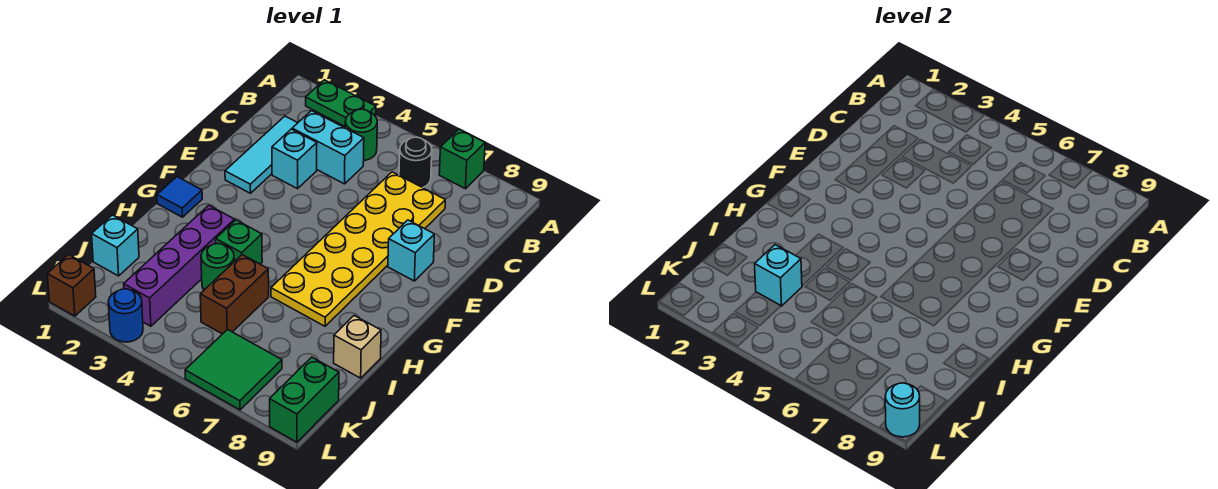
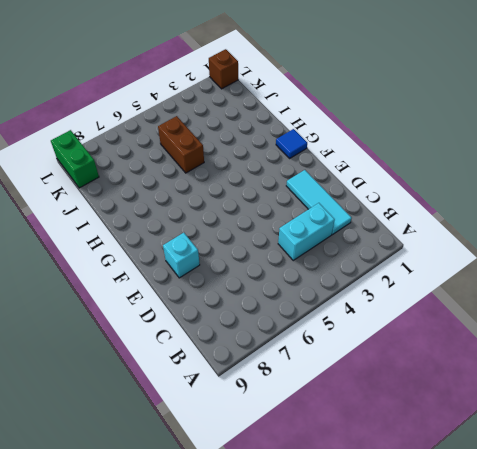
none -> green 1x2 plate [306,80,376,126]
none -> green 1x1 brick [439,129,485,189]
none -> green 1x1 round brick [345,109,377,161]

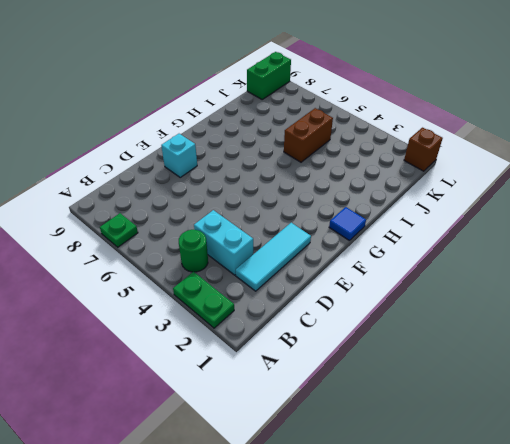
green 1x1 plate [100,213,138,247] -> green 1x1 brick [439,129,485,189]
none -> black 1x1 round brick [399,137,432,188]
none -> yellow 2x6 plate [271,172,445,326]
none -> cyan 1x1 brick [272,129,317,189]

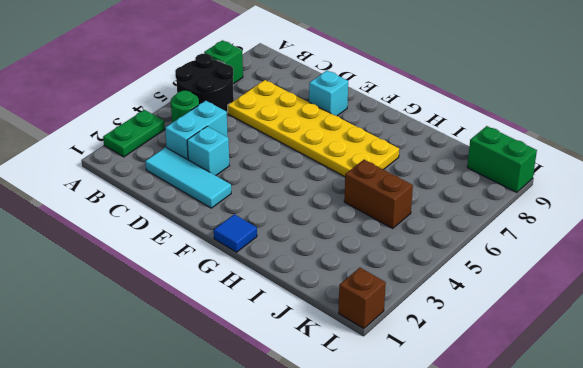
black 2x2 round brick [175,54,234,113] -> black 1x1 round brick [399,137,432,188]
none -> purple 1x4 brick [124,205,235,326]
none -> green 1x1 brick [216,220,262,264]
none -> green 1x1 round brick [201,244,234,290]

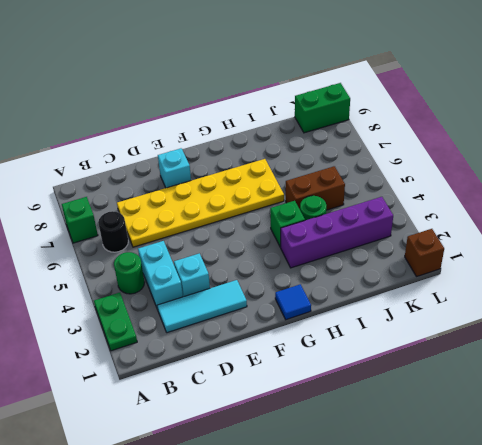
none -> tan 1x1 brick [334,316,381,378]
none -> cyan 1x1 brick [92,215,139,276]
none -> green 2x2 tile [185,329,282,410]

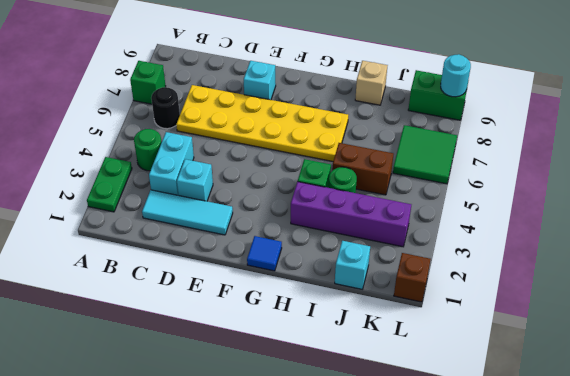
none -> blue 1x1 round brick [108,289,143,342]
none -> cyan 1x1 brick [755,245,802,306]

